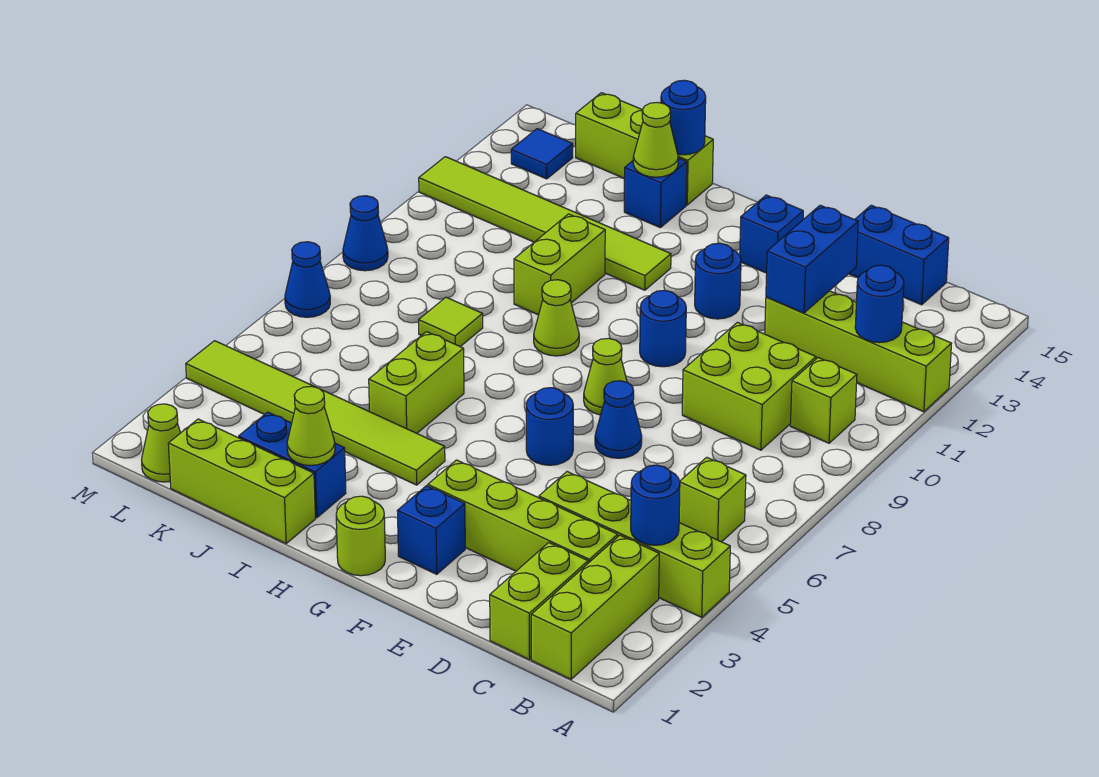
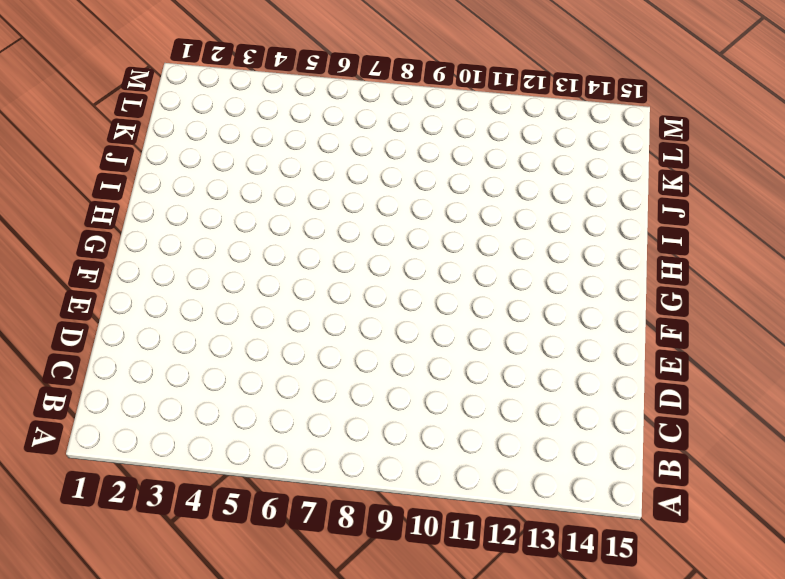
none -> lime 1x4 brick [539,472,730,617]
none -> lime 1x4 brick [765,291,952,412]
none -> lime 1x3 brick [531,535,659,679]
none -> lime 1x1 brick [679,457,746,542]

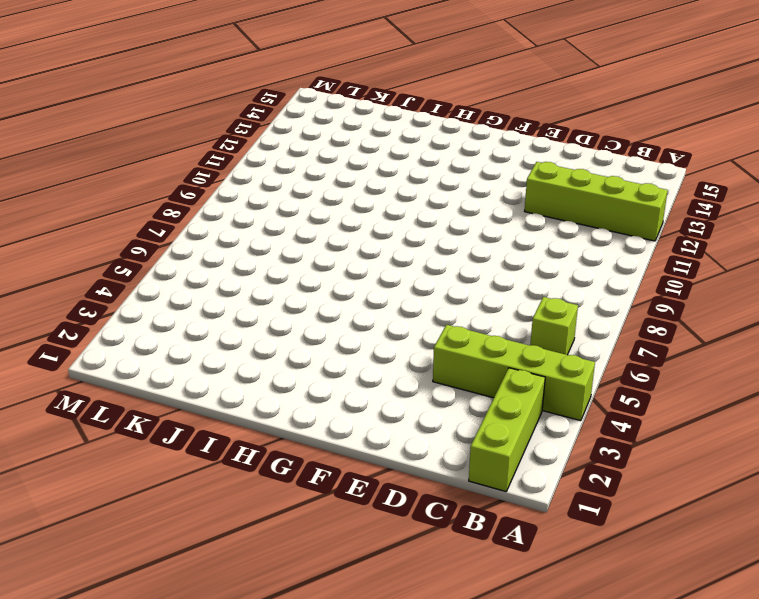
none -> lime 1x1 brick [790,358,857,443]
none -> lime 1x2 brick [490,543,588,660]
none -> lime 1x4 brick [428,460,618,571]
none -> lime 2x2 brick [682,322,816,450]

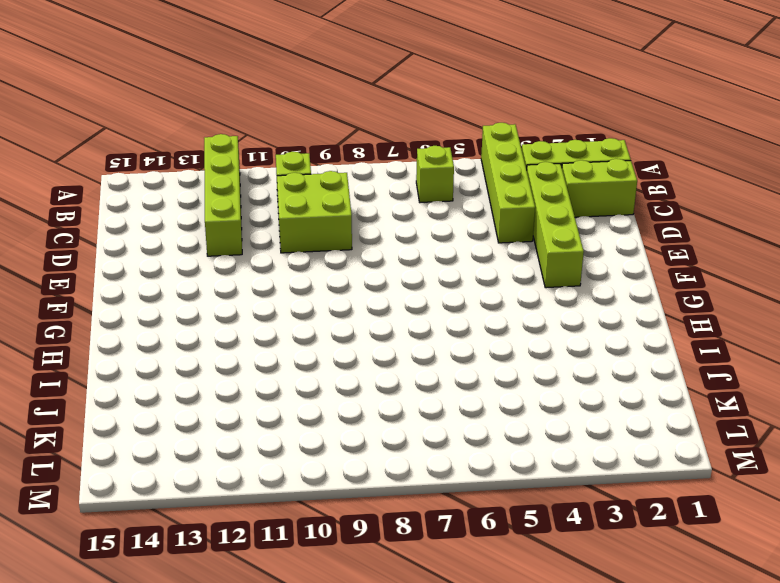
none -> blue 1x2 brick [849,205,949,305]
none -> blue 1x1 cone [595,381,642,458]
none -> blue 1x1 brick [398,486,465,574]
none -> blue 1x1 round brick [526,388,573,465]

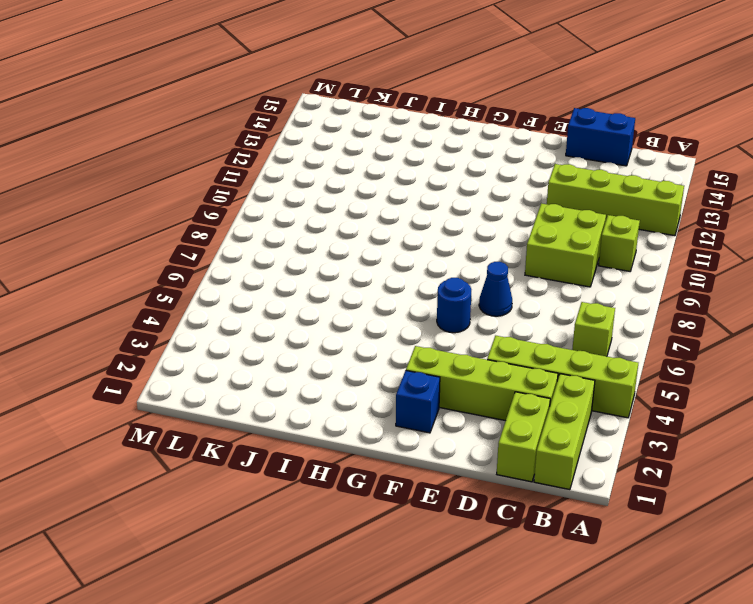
none -> lime 1x1 cone [584,338,627,415]
none -> blue 1x1 round brick [640,290,686,367]
none -> blue 1x1 round brick [695,243,741,319]
none -> blue 1x1 brick [740,195,803,273]

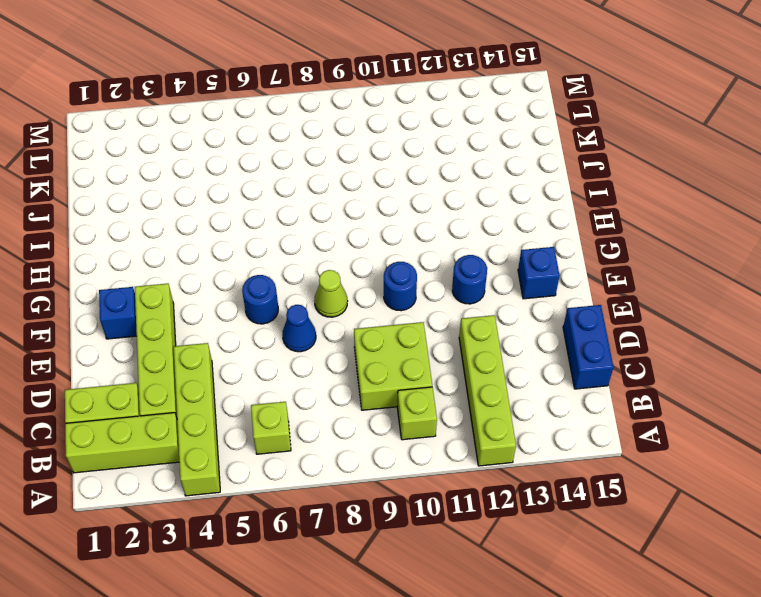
none -> lime 1x1 round brick [336,496,385,576]
none -> lime 1x6 tile [186,341,445,485]
none -> lime 1x1 cone [534,280,579,356]
none -> lime 1x6 tile [419,157,671,290]

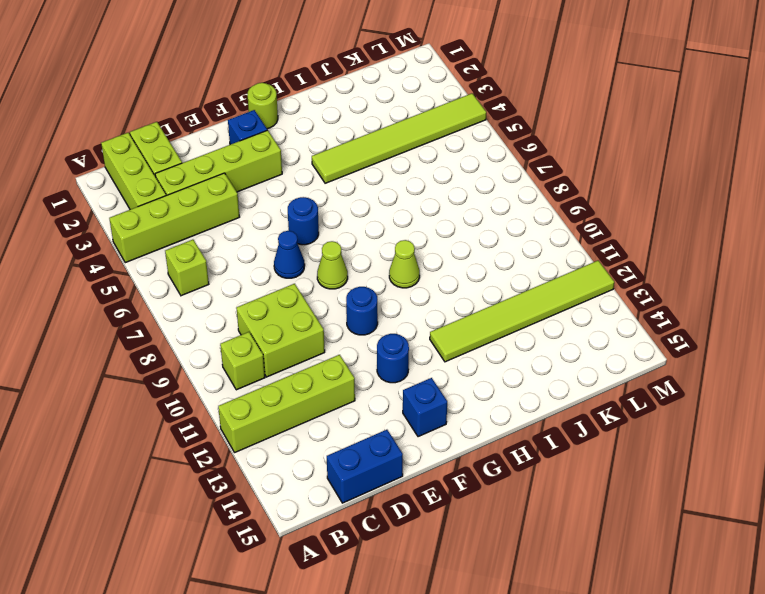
none -> lime 1x3 brick [168,419,315,543]
none -> blue 1x2 brick [239,412,346,518]
none -> lime 1x2 brick [369,332,464,433]
none -> lime 1x2 brick [514,214,605,315]

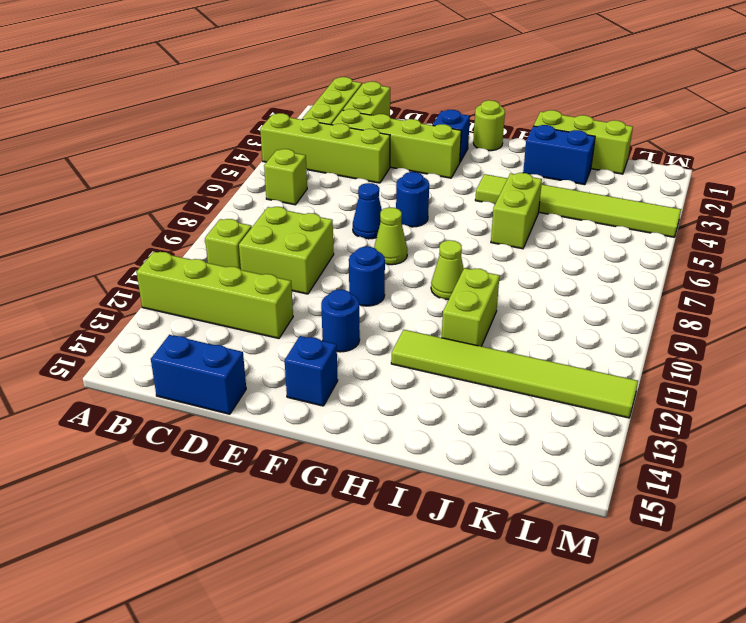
none -> blue 1x1 brick [624,158,687,228]
none -> lime 1x3 brick [576,93,713,205]
none -> lime 1x1 tile [419,297,483,347]
none -> lime 1x1 cone [142,404,180,482]

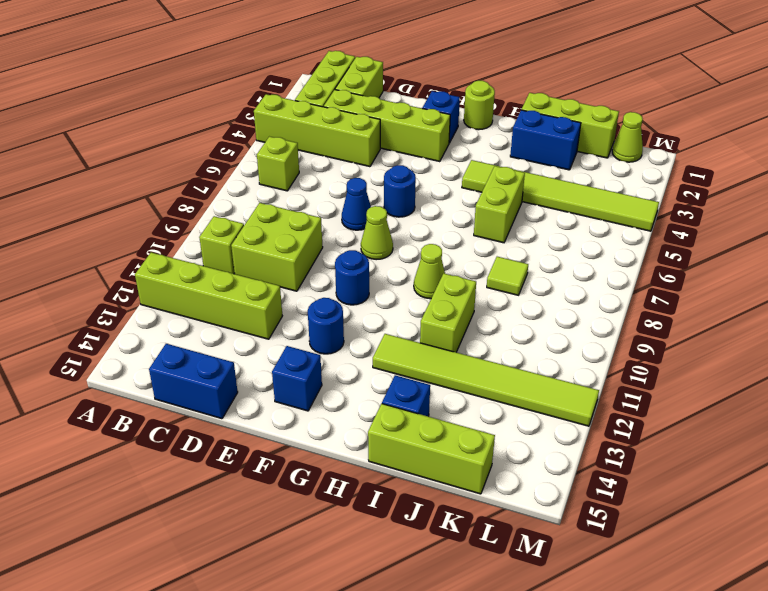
none -> blue 1x1 tile [511,129,573,179]
none -> blue 1x1 cone [285,242,330,317]
none -> blue 1x1 cone [343,196,388,271]
none -> blue 1x1 round brick [631,465,680,545]

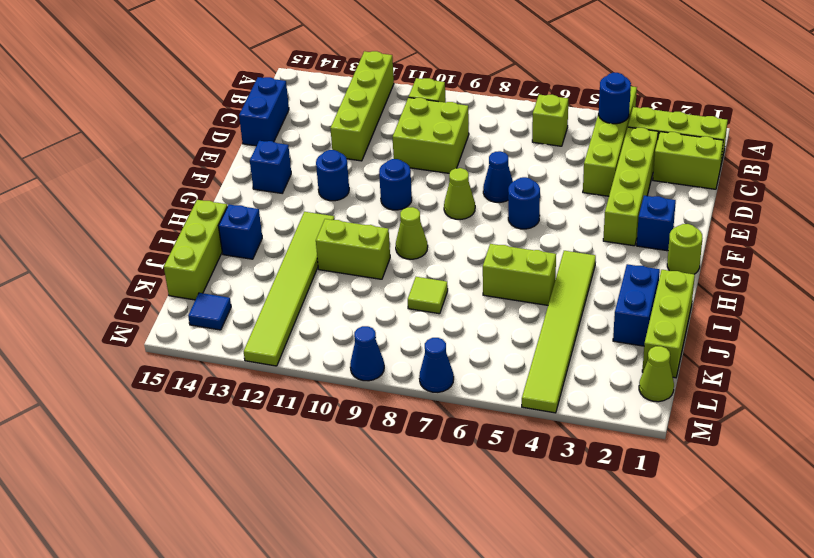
none -> blue 1x1 round brick [855,265,904,343]
none -> blue 1x2 brick [766,205,858,313]
none -> lime 1x1 cone [287,386,335,466]
none -> lime 1x1 cone [633,102,678,177]

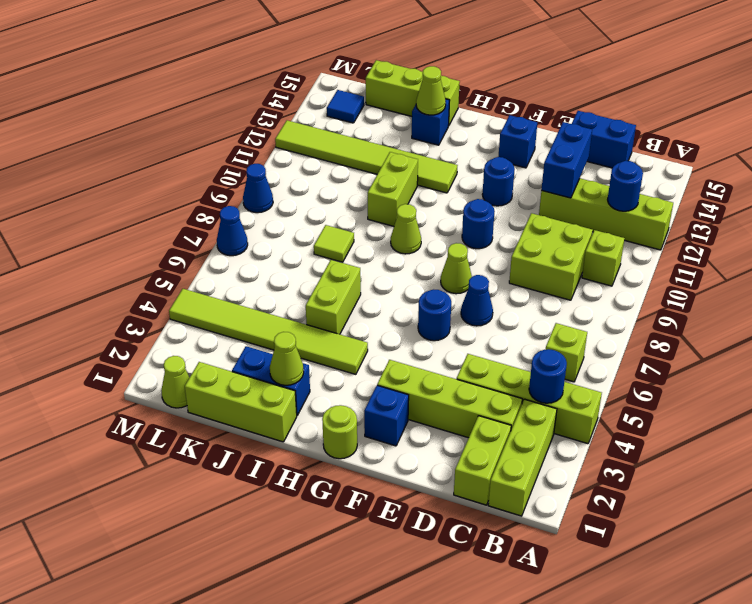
none -> blue 1x1 round brick [661,80,706,155]

